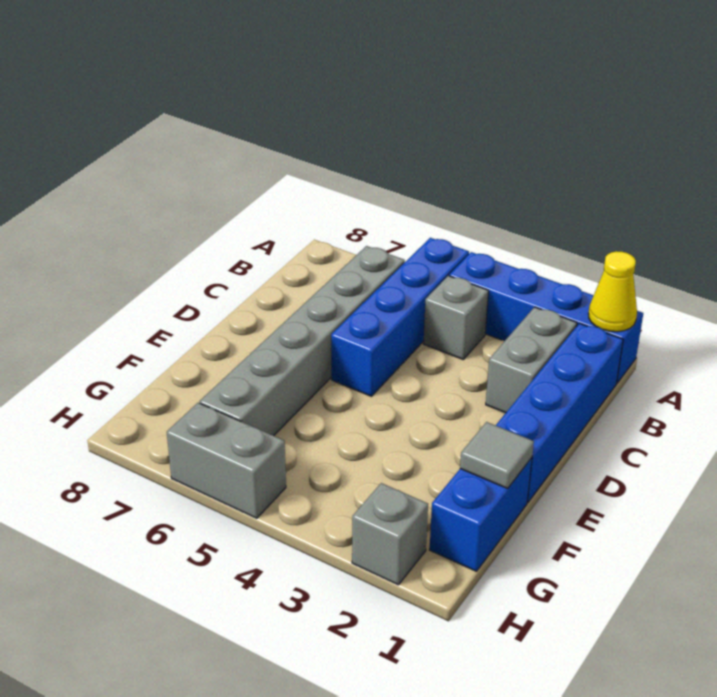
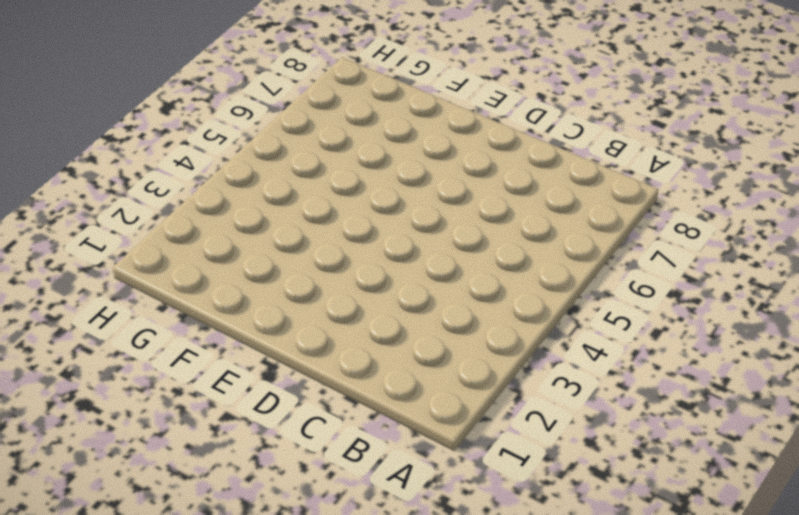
none -> blue 1x4 brick [449,252,643,383]
none -> blue 1x4 brick [331,238,469,396]

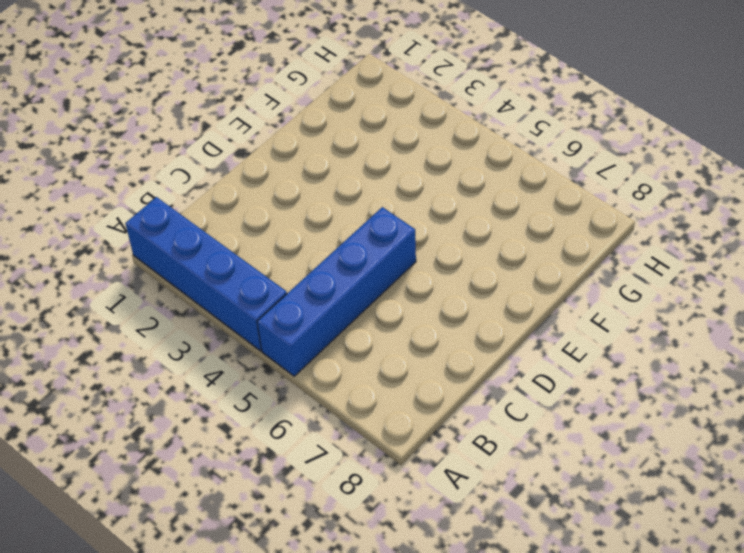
none -> blue 1x4 brick [496,323,623,503]
none -> grey 1x2 brick [486,307,577,413]

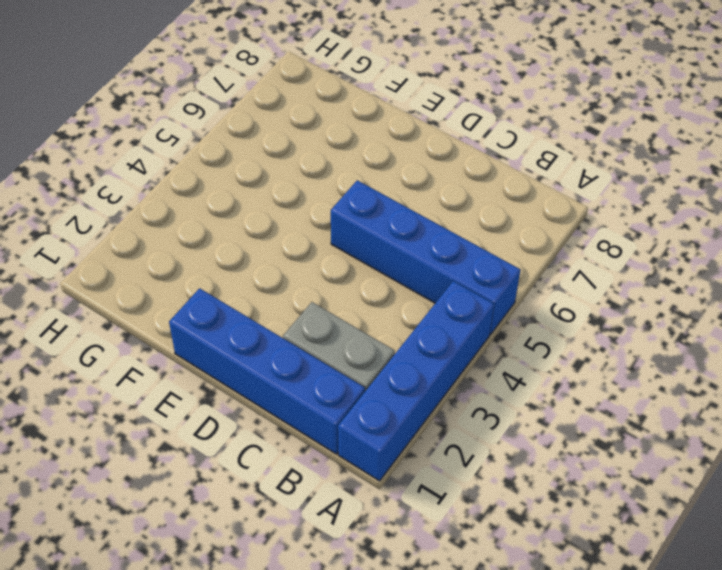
none -> grey 1x1 brick [423,276,489,359]
none -> grey 1x6 brick [199,246,405,436]

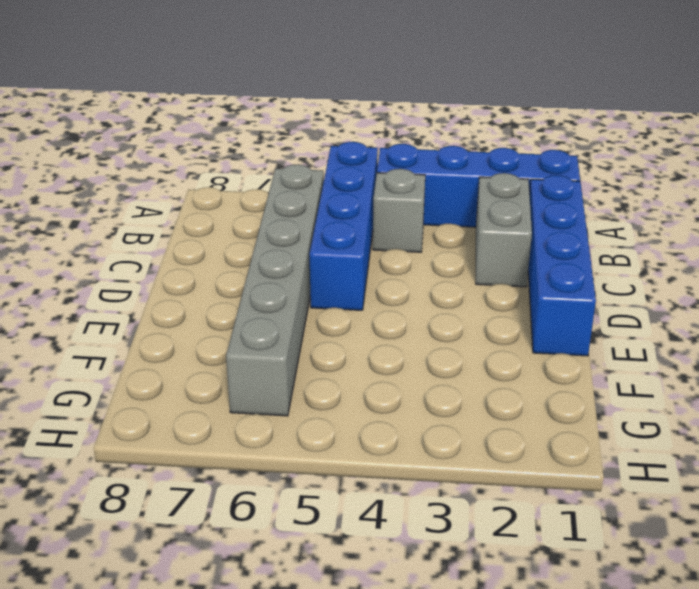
none -> blue 1x2 brick [430,458,532,571]
none -> grey 1x1 brick [352,483,428,585]

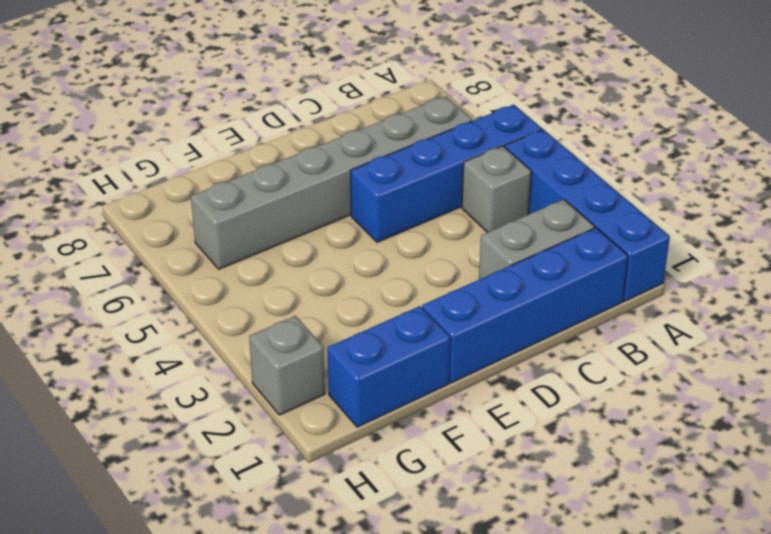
none -> grey 1x2 brick [167,403,286,518]
none -> yellow 1x1 cone [588,251,637,332]

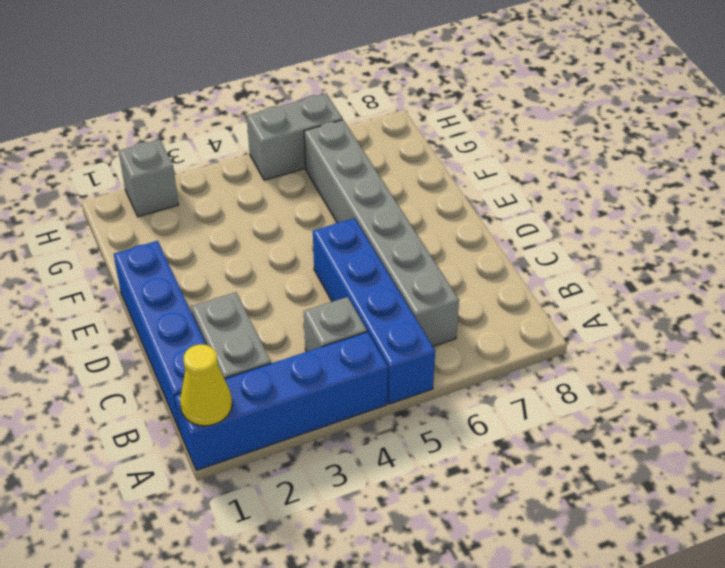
none -> blue 1x2 brick [430,458,532,571]
none -> grey 1x1 tile [460,422,534,488]

